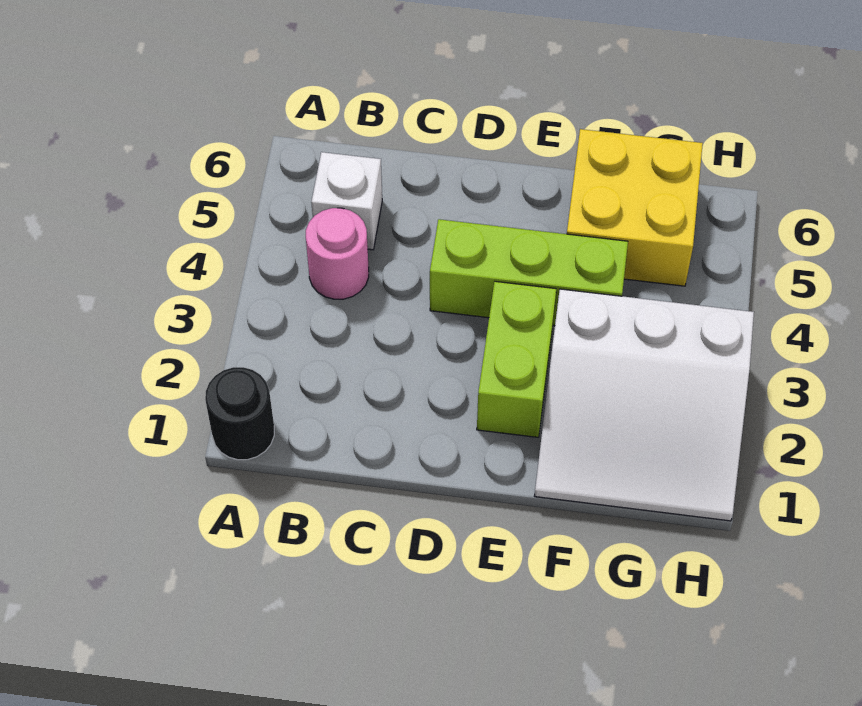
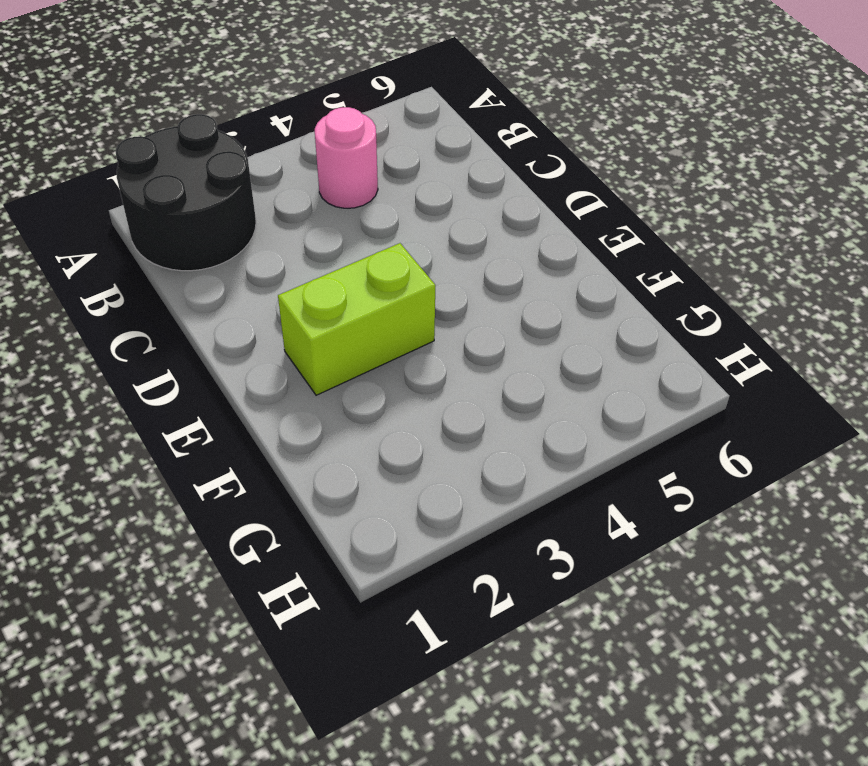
black 2x2 round brick [116,114,256,271] -> black 1x1 round brick [205,367,274,460]
none -> white 1x1 brick [311,152,382,250]
none -> lime 1x3 brick [430,219,628,326]

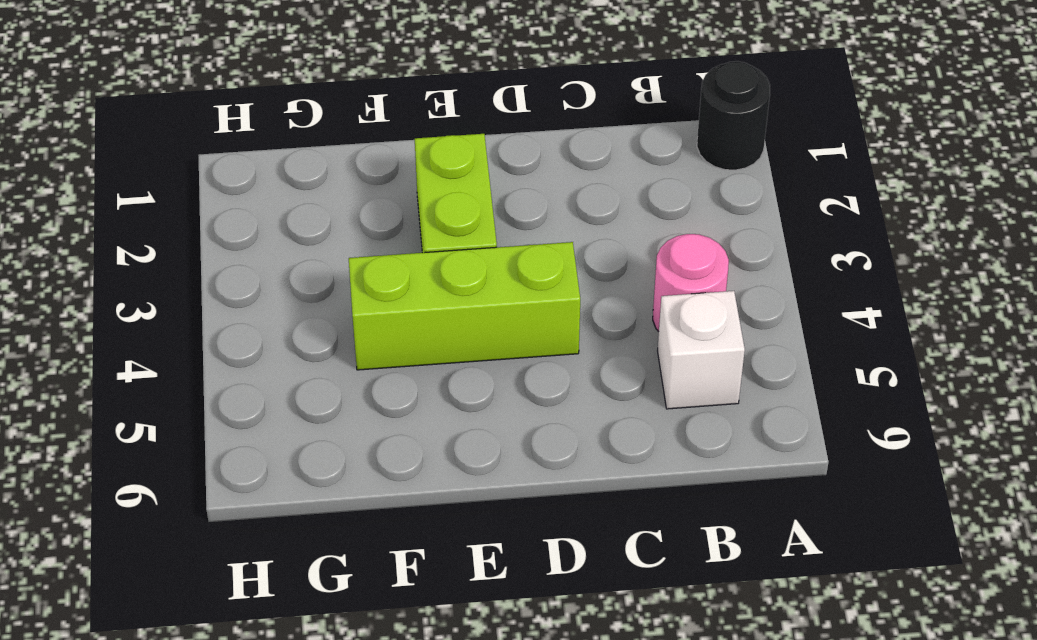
none -> white 3x3 slope [535,289,754,521]
none -> yellow 2x2 brick [567,129,703,286]

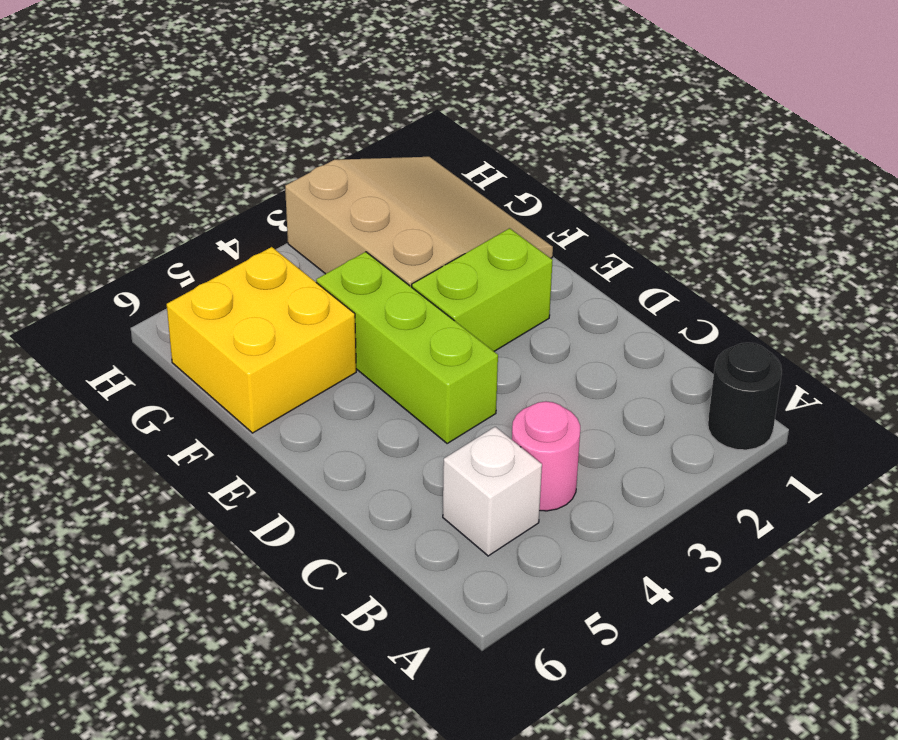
tan 3x3 slope [285,157,553,287] -> white 3x3 slope [535,289,754,521]

